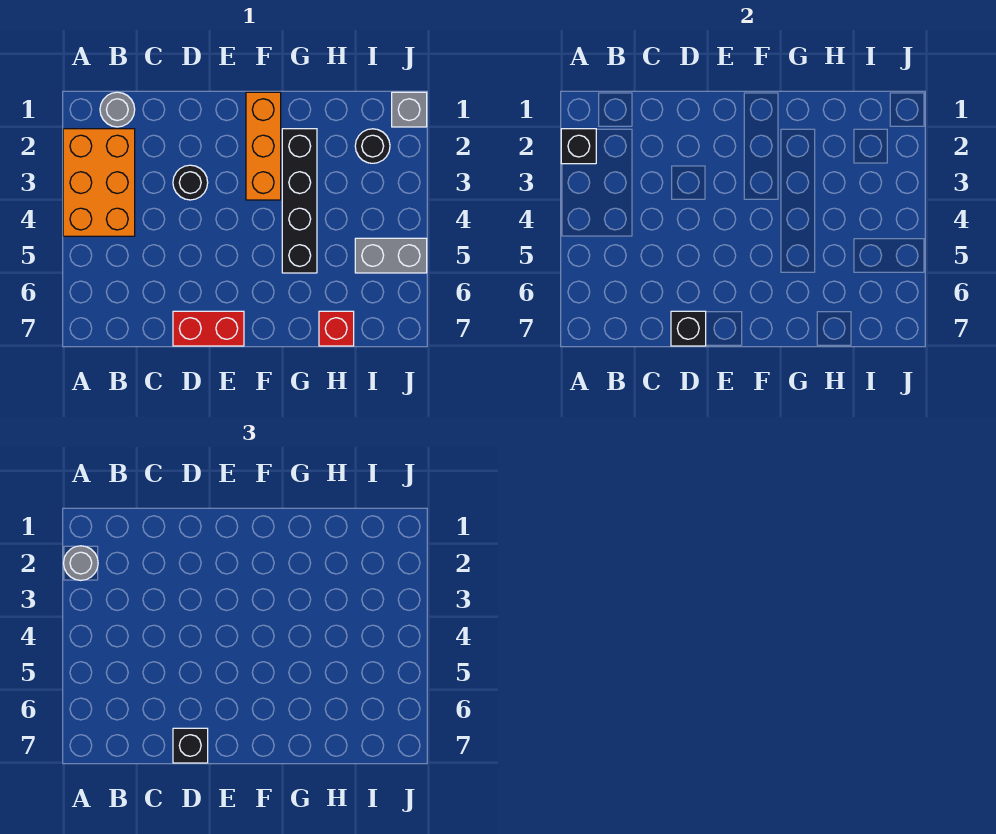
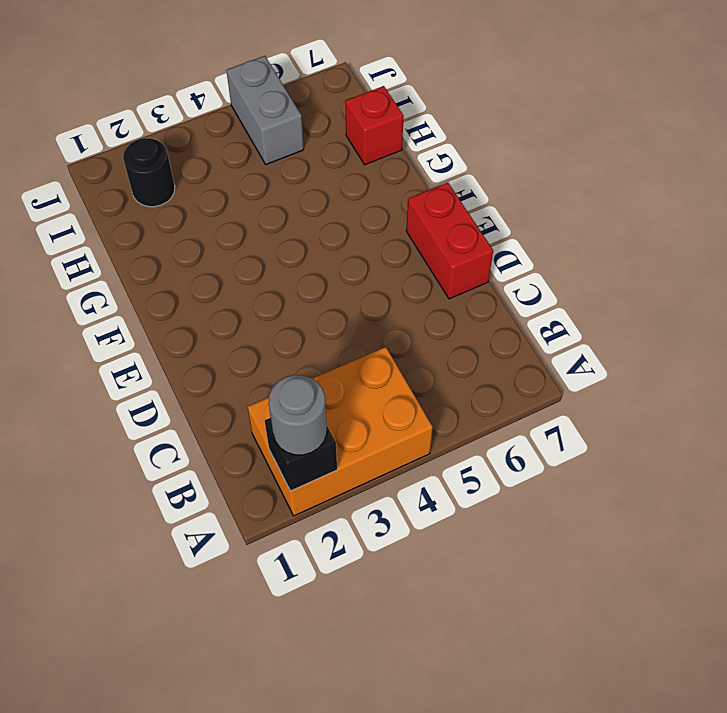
none -> grey 1x1 round brick [100,92,135,127]
none -> black 1x1 round brick [173,165,208,200]
none -> orange 1x3 brick [246,92,281,200]

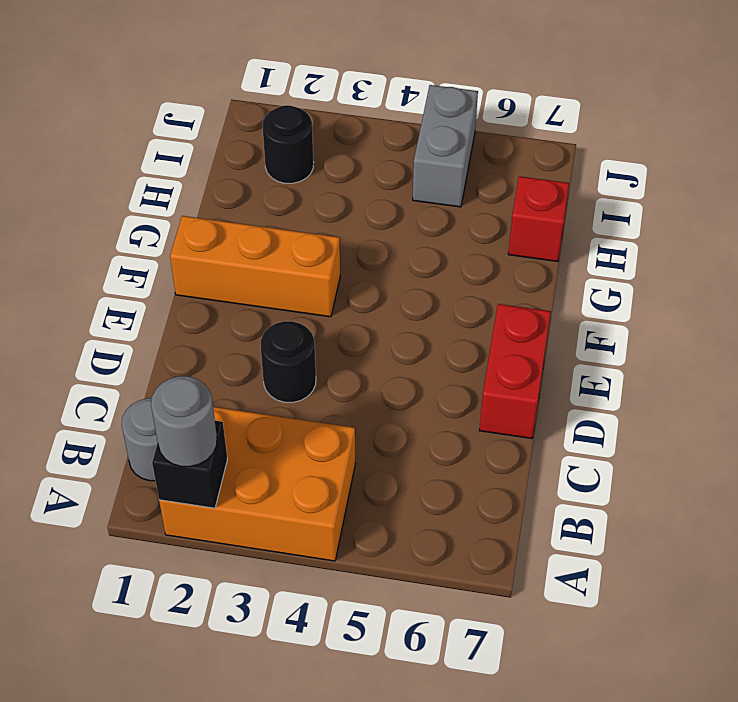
none -> black 1x4 brick [282,129,317,273]
none -> grey 1x1 brick [392,92,427,127]
none -> black 1x1 brick [671,311,706,346]

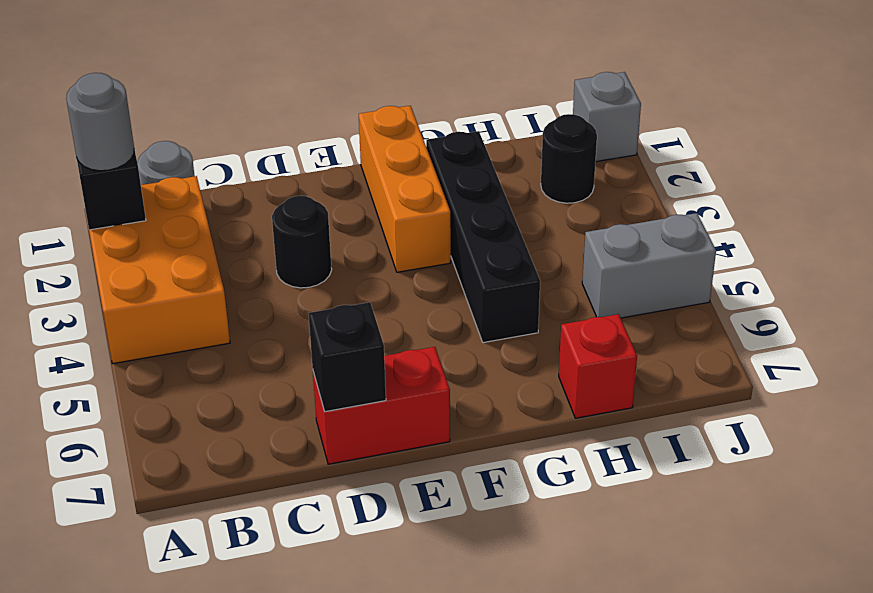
none -> black 1x1 brick [173,728,208,763]

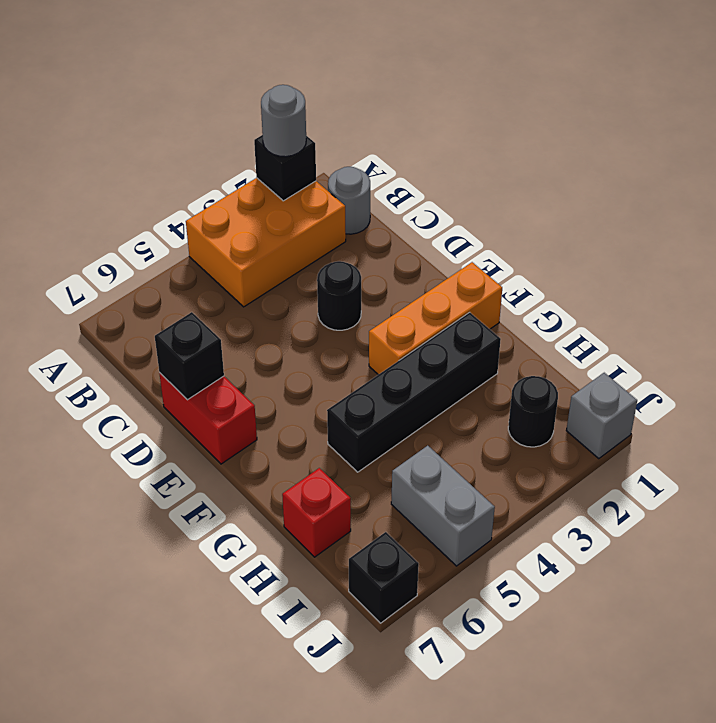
black 1x1 brick [349,532,419,623] -> black 1x1 brick moved to [173,728,208,763]

